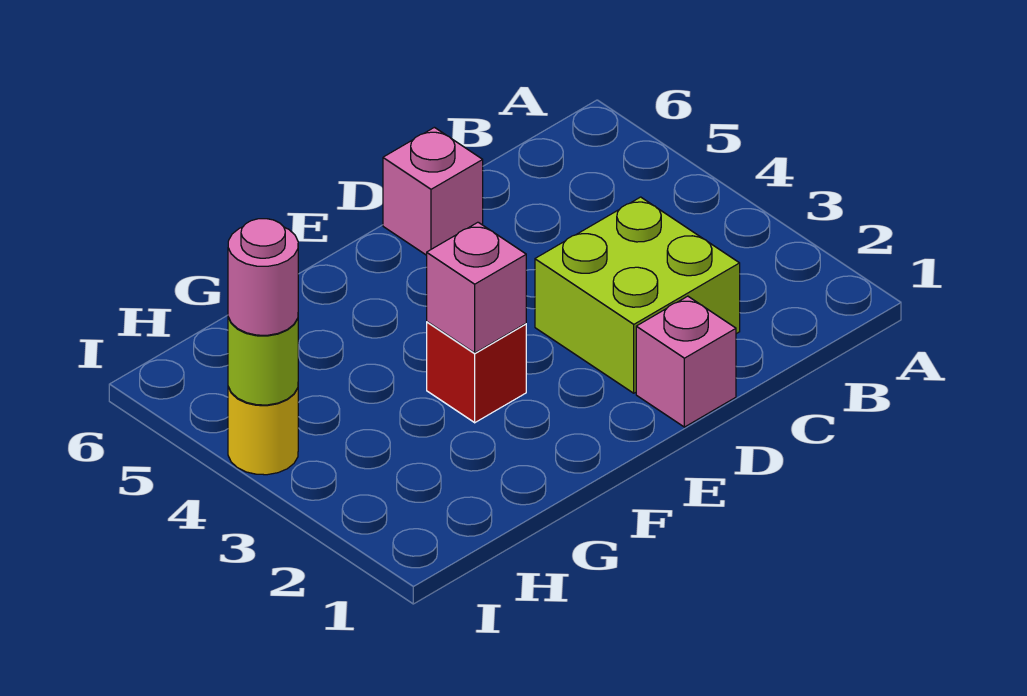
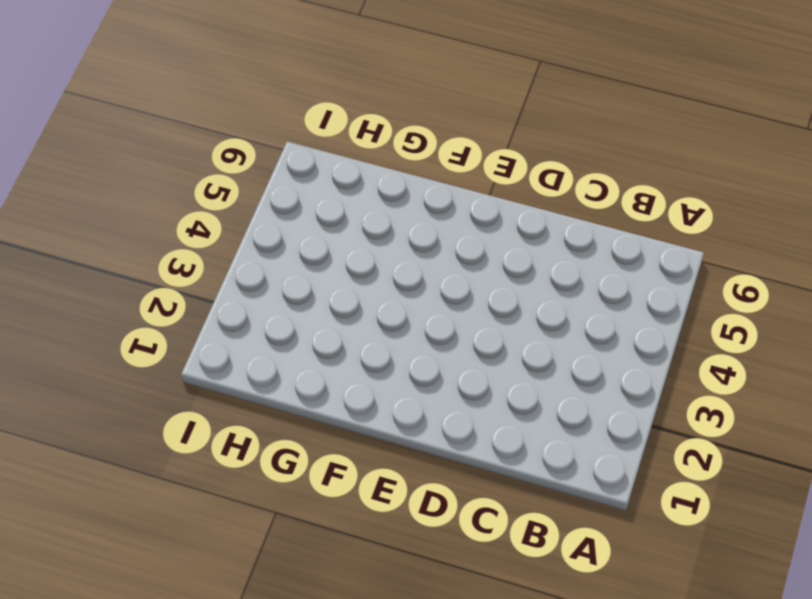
none -> lime 2x2 brick [535,197,740,393]
none -> pink 1x1 brick [636,296,736,427]

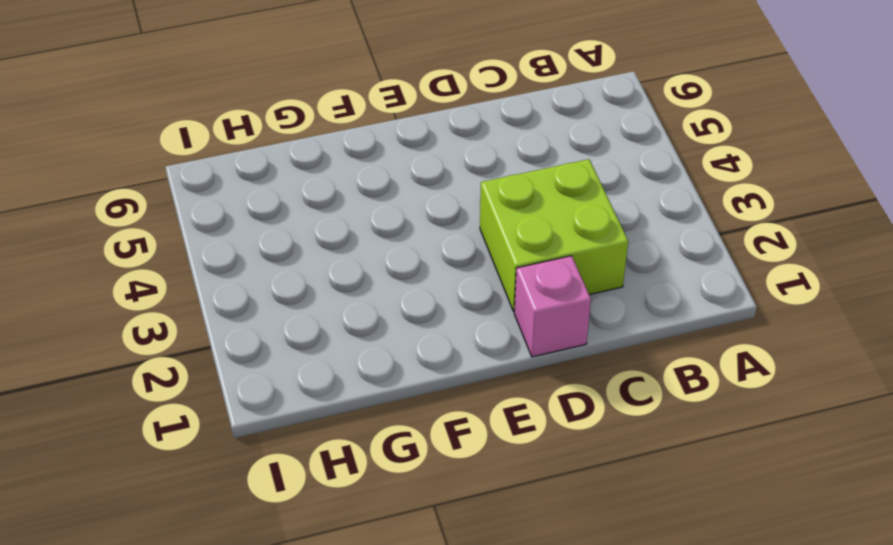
none -> pink 1x1 brick [383,127,483,255]
none -> red 1x1 brick [427,322,526,423]

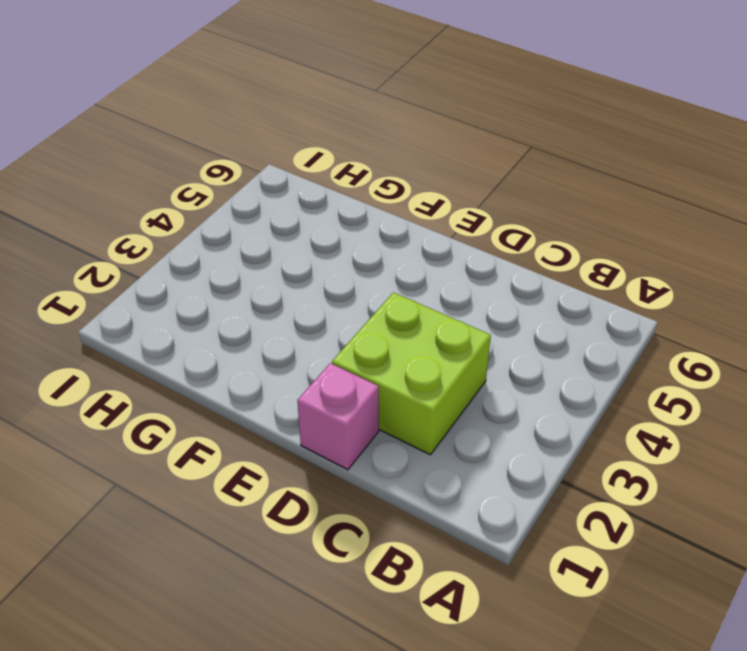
none -> pink 1x1 brick [383,127,483,255]
none -> red 1x1 brick [427,322,526,423]

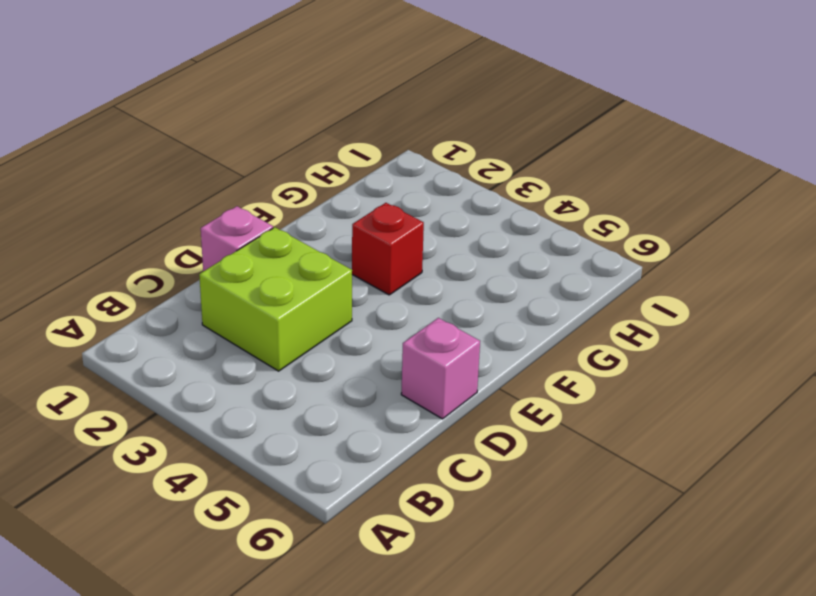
none -> yellow 1x1 round brick [228,387,298,475]
none -> pink 1x1 brick [427,222,526,353]

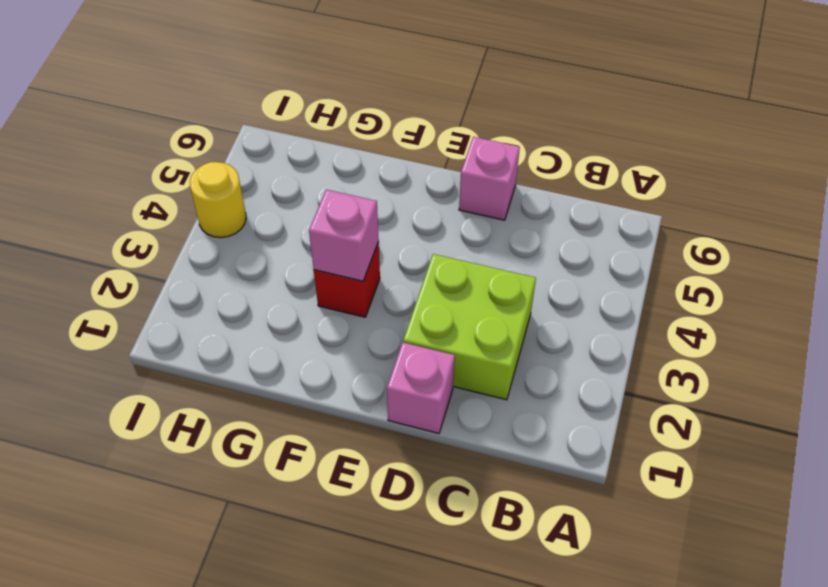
none -> lime 1x1 round brick [228,317,298,405]
none -> pink 1x1 round brick [228,219,298,335]

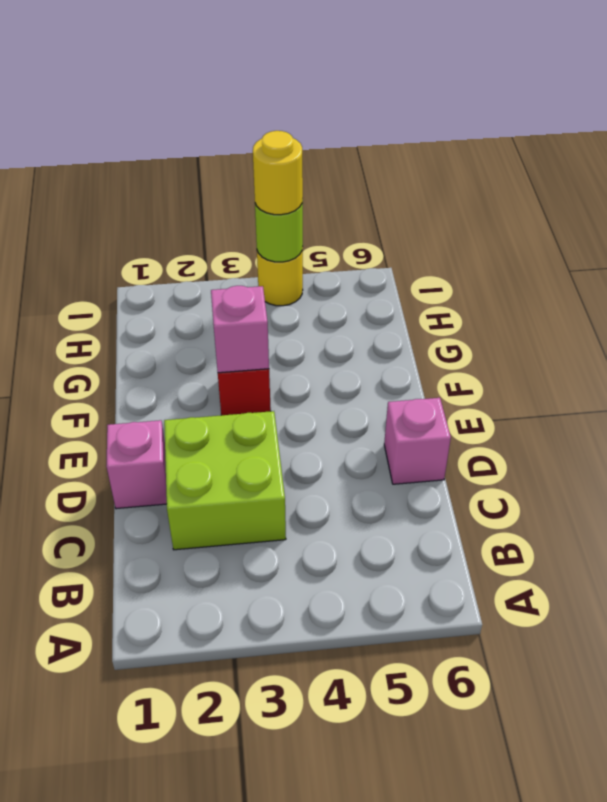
yellow 1x1 round brick [253,131,303,215] -> pink 1x1 round brick [228,219,298,335]

